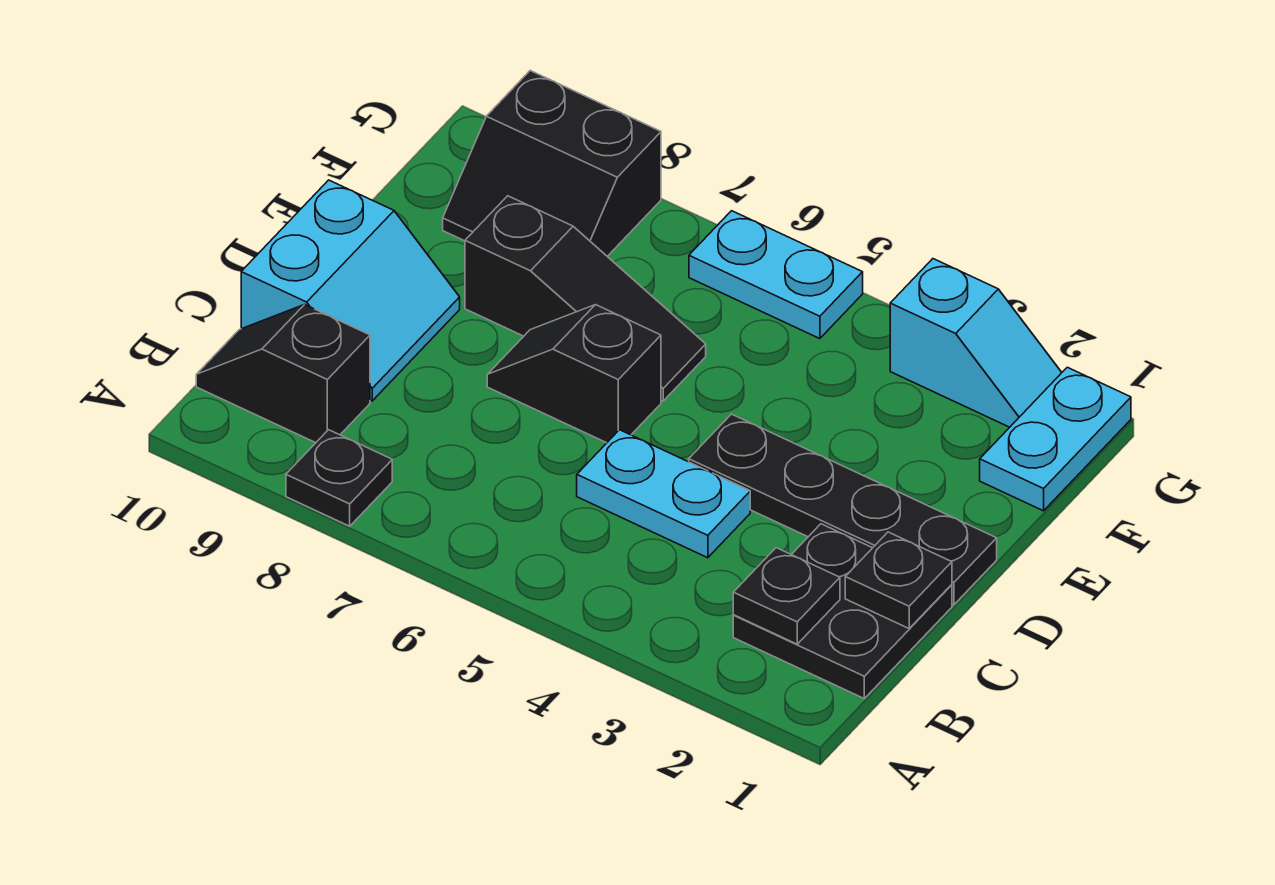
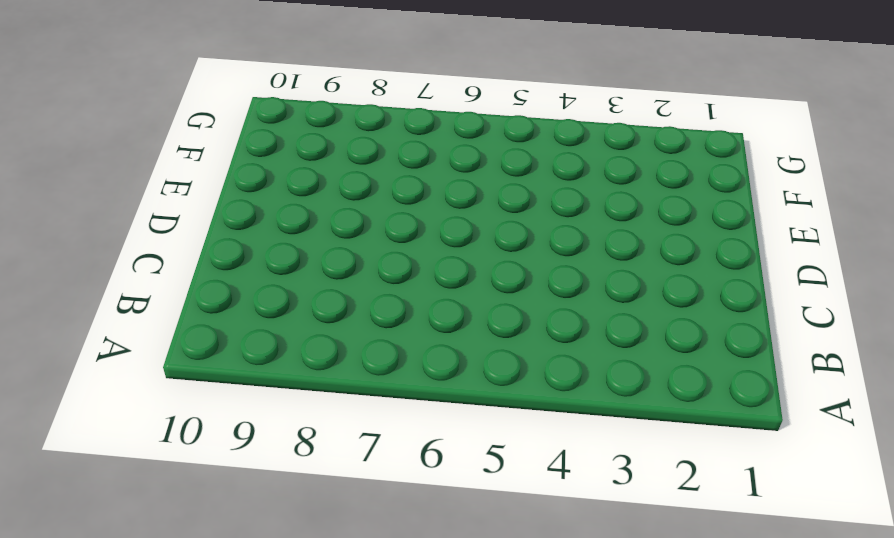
none -> black 1x1 plate [286,430,392,526]
none -> black 2x2 plate [733,524,952,698]
none -> black 1x2 slope [196,305,370,443]

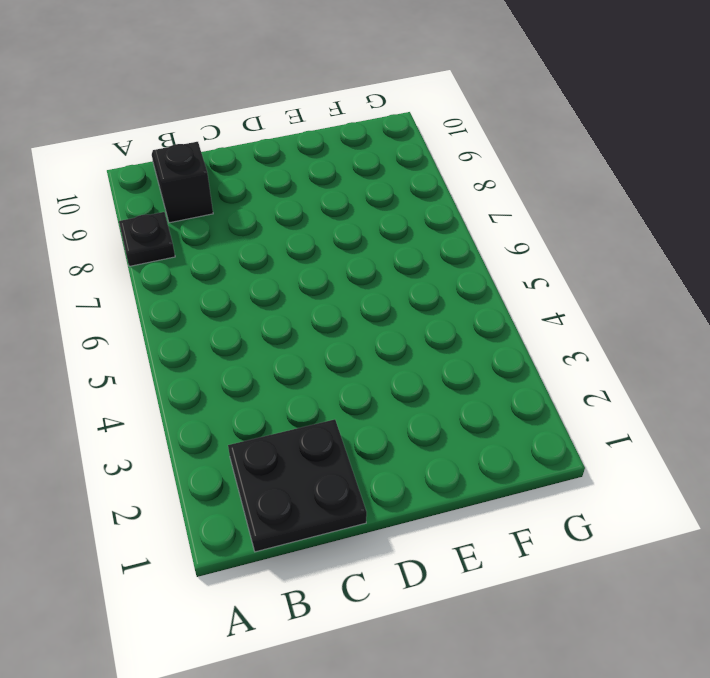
none -> cyan 1x2 plate [577,430,750,558]
none -> cyan 2x2 slope [241,180,460,401]
none -> black 1x4 plate [689,414,997,605]

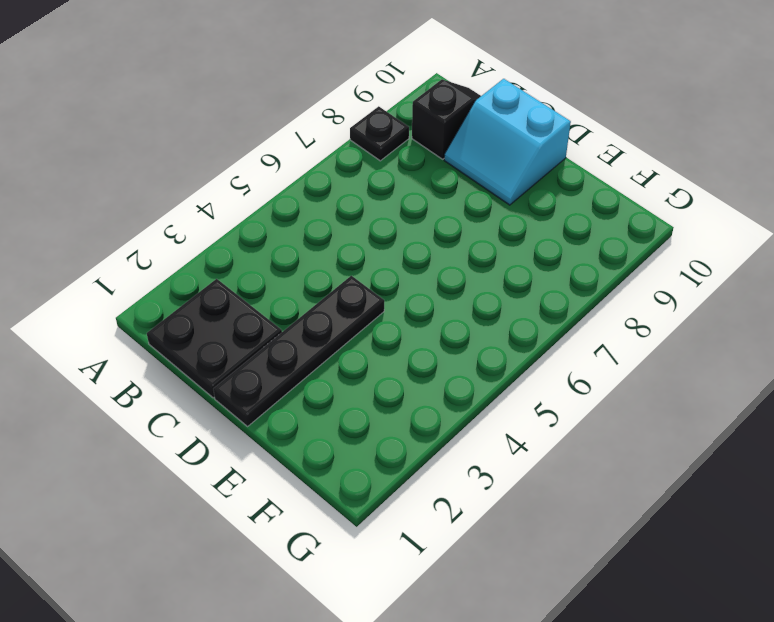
none -> cyan 1x2 plate [577,430,750,558]
none -> black 1x2 slope [487,305,661,443]
none -> black 1x3 slope [465,196,706,401]

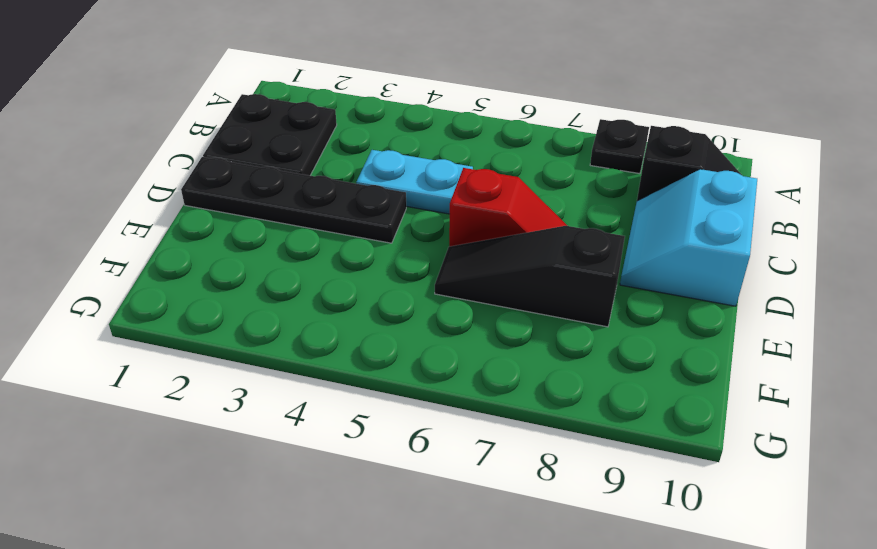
red 1x2 slope [449,168,567,246] -> black 1x2 slope [487,305,661,443]
none -> cyan 1x2 plate [980,367,1131,511]
none -> black 2x2 slope [443,71,661,256]
none -> cyan 1x2 slope [890,259,1062,427]

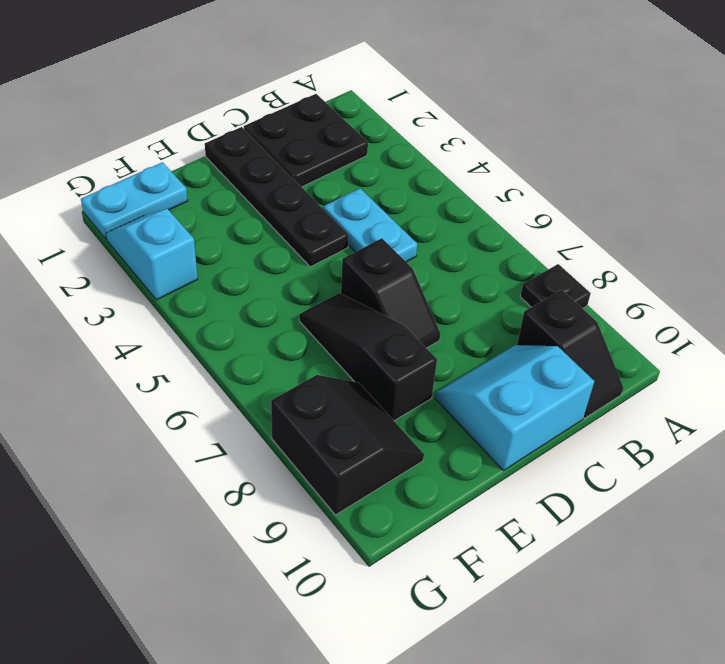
none -> cyan 1x2 plate [689,211,863,339]
none -> black 1x1 plate [733,548,840,644]
none -> black 1x1 plate [845,532,952,628]

